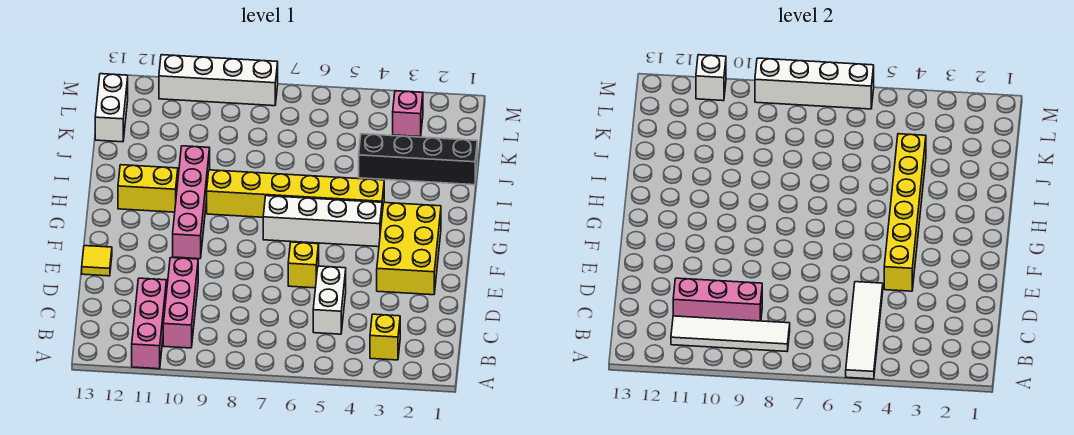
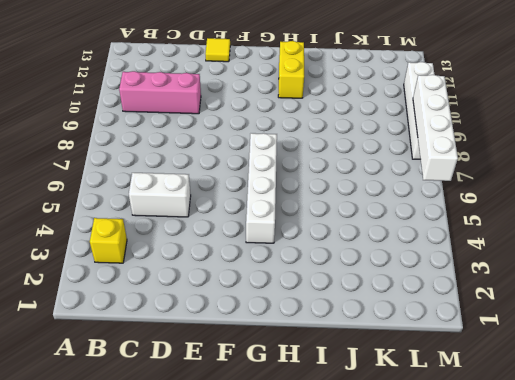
none -> pink 1x3 brick [132,278,166,369]
none -> yellow 2x3 brick [377,203,441,295]
none -> yellow 1x1 brick [288,242,319,288]

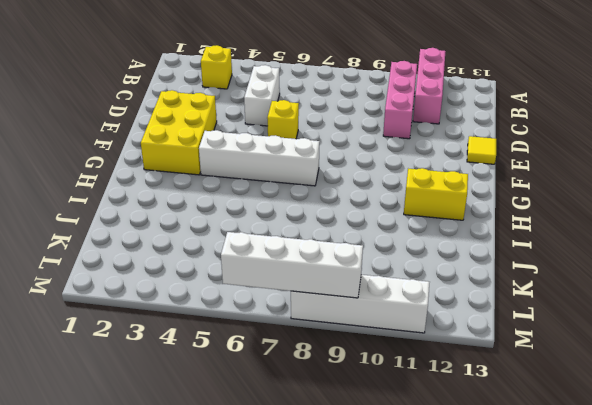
none -> pink 1x4 brick [173,146,210,259]
none -> yellow 1x6 brick [207,170,384,217]
none -> black 1x4 brick [359,134,477,185]

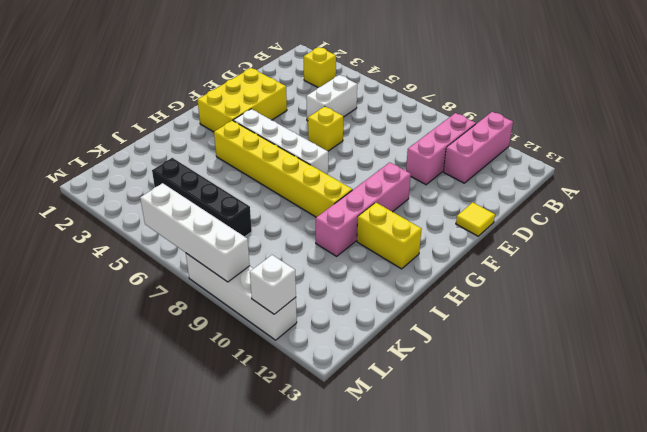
black 1x4 brick [152,158,252,237] -> black 1x4 brick moved to [359,134,477,185]
none -> white 1x2 brick [95,74,128,142]
none -> pink 1x1 brick [393,91,423,137]
none -> white 1x4 tile [846,282,883,379]

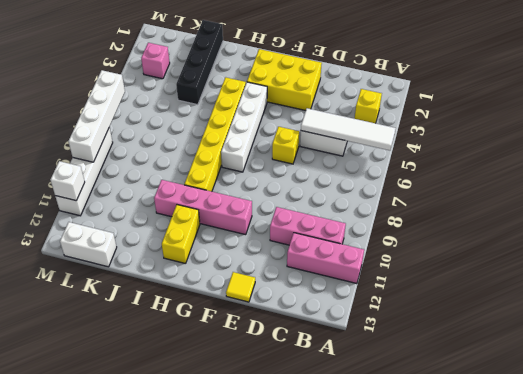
none -> white 1x4 tile [671,316,790,351]
none -> pink 1x3 brick [673,278,762,321]
none -> yellow 1x6 brick [884,134,926,291]

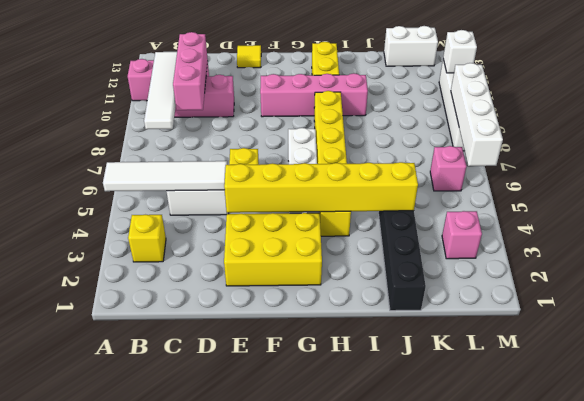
pink 1x1 brick [430,146,467,191] -> none

